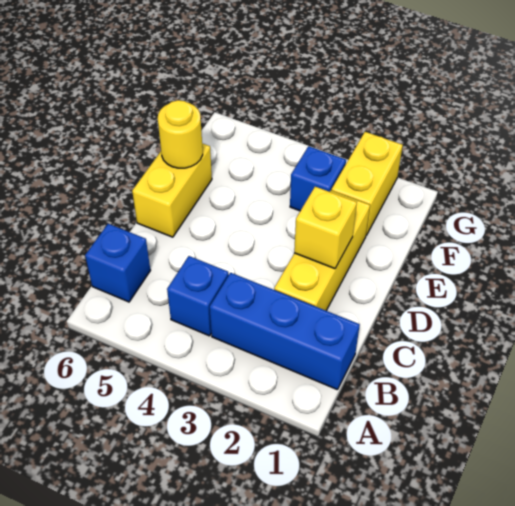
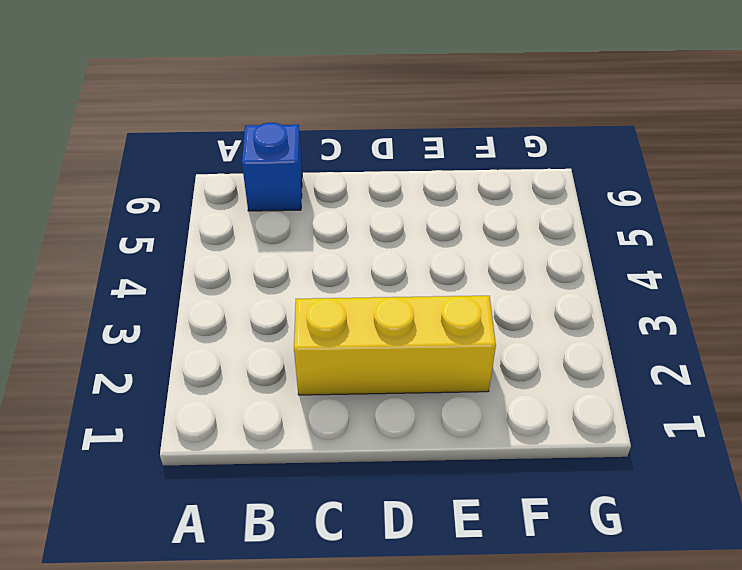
none -> blue 1x3 brick [210,273,360,390]
none -> blue 1x1 brick [167,256,229,336]

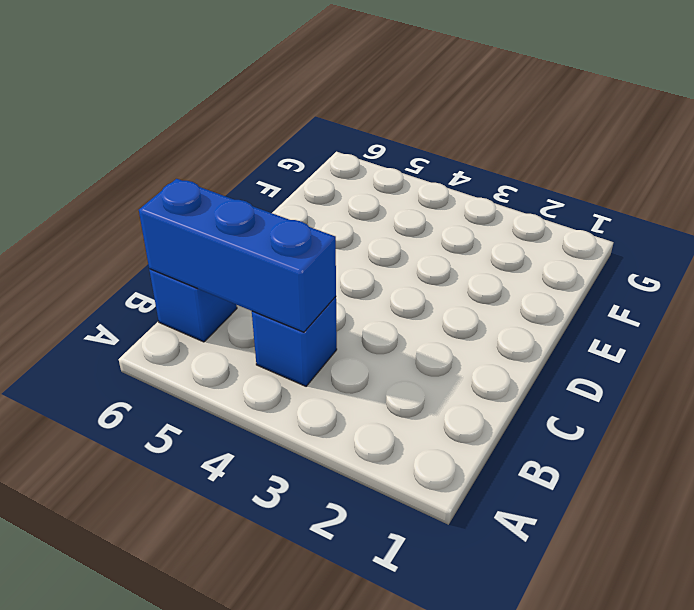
blue 1x3 brick [139,179,336,332] -> blue 1x3 brick moved to [210,273,360,390]
none -> yellow 1x3 brick [274,191,370,311]
none -> yellow 1x2 brick [132,143,212,237]

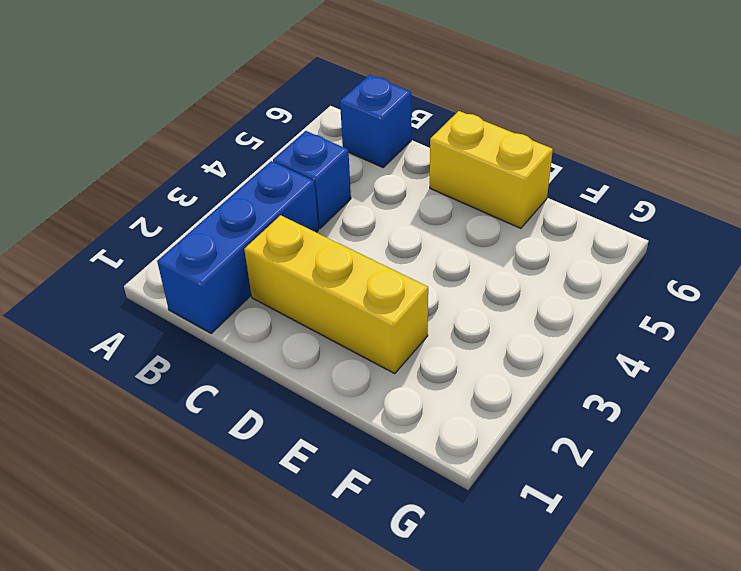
none -> yellow 1x2 brick [331,132,403,235]
none -> blue 1x1 brick [290,146,346,211]

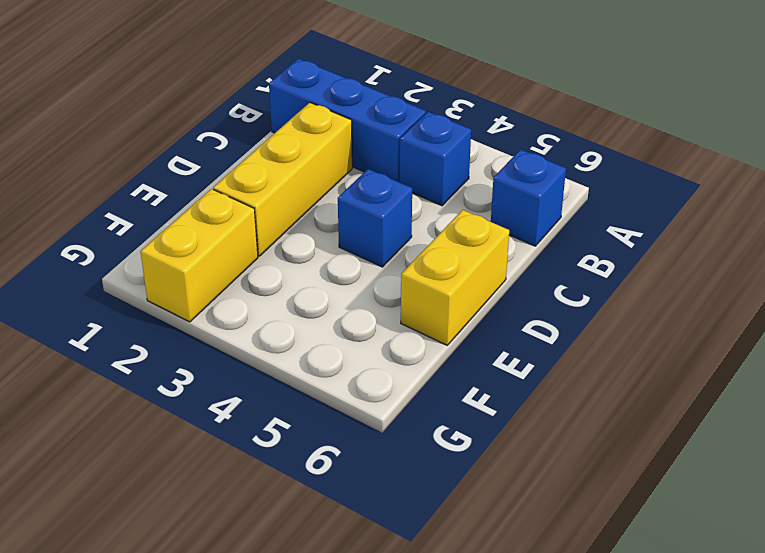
blue 1x1 brick [338,169,412,267] -> blue 1x1 brick moved to [290,146,346,211]
none -> yellow 1x1 brick [294,187,357,269]
none -> yellow 1x1 round brick [158,100,203,168]

